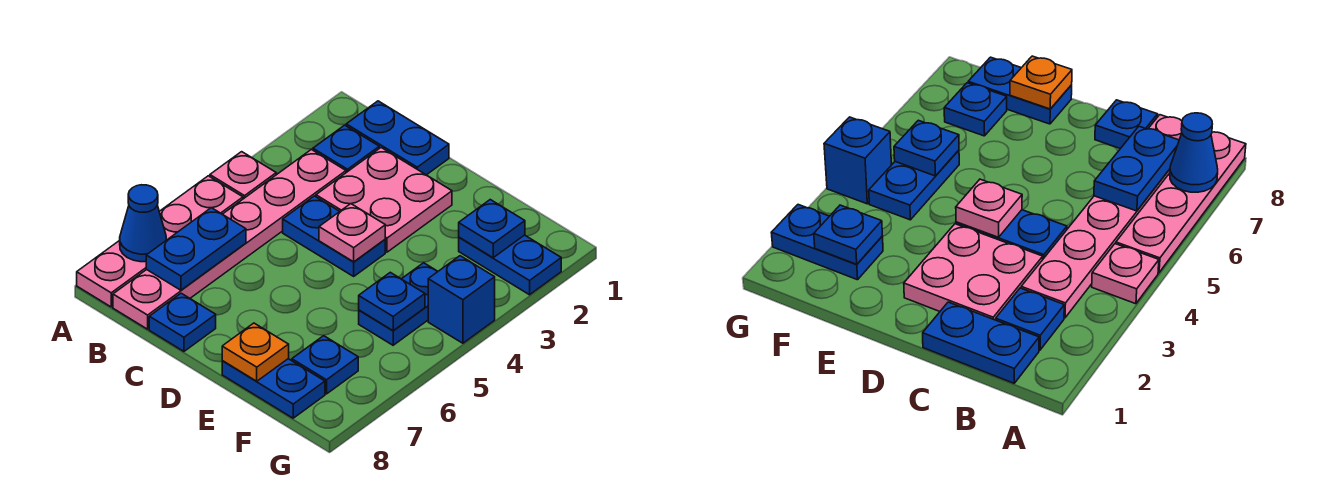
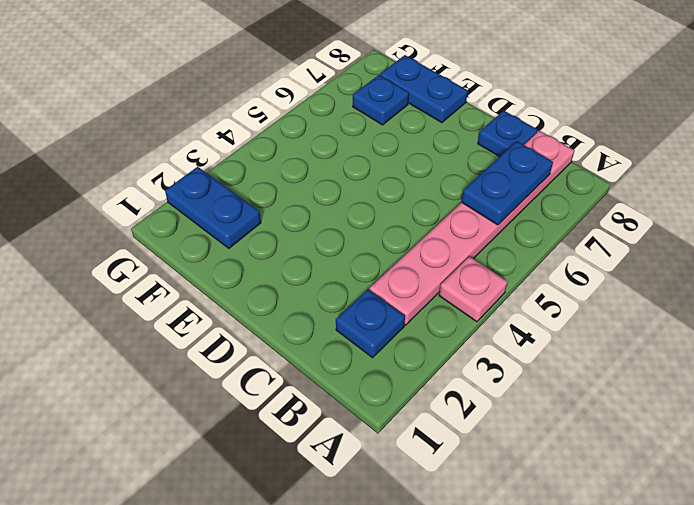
none -> pink 1x4 plate [77,176,243,307]
none -> blue 1x2 plate [346,101,449,175]
none -> pink 2x2 plate [316,148,452,252]

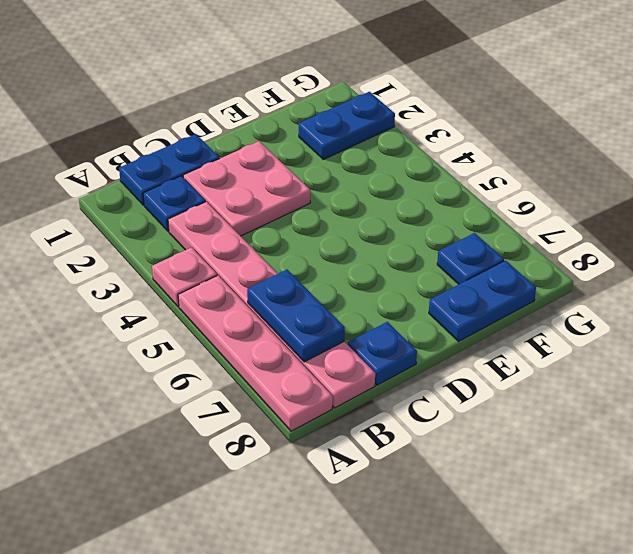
none -> blue 1x2 plate [283,196,385,276]
none -> blue 1x2 plate [359,263,438,345]
none -> blue 1x1 brick [428,256,495,343]

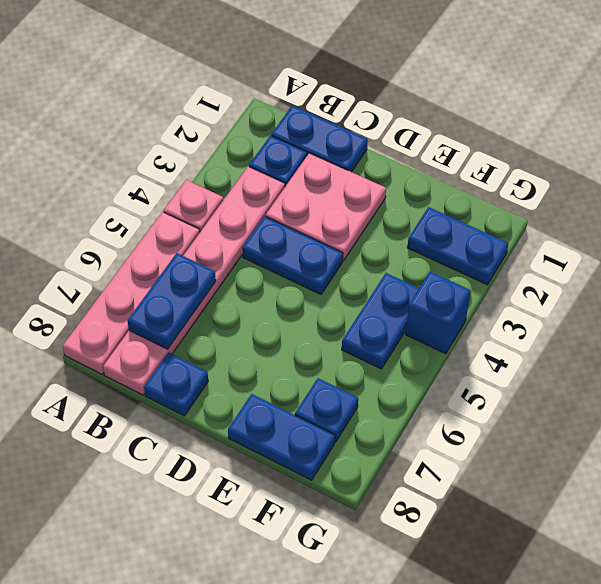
none -> blue 1x1 cone [120,185,166,262]
none -> pink 1x1 plate [319,204,385,262]
none -> orange 1x1 plate [222,323,289,381]

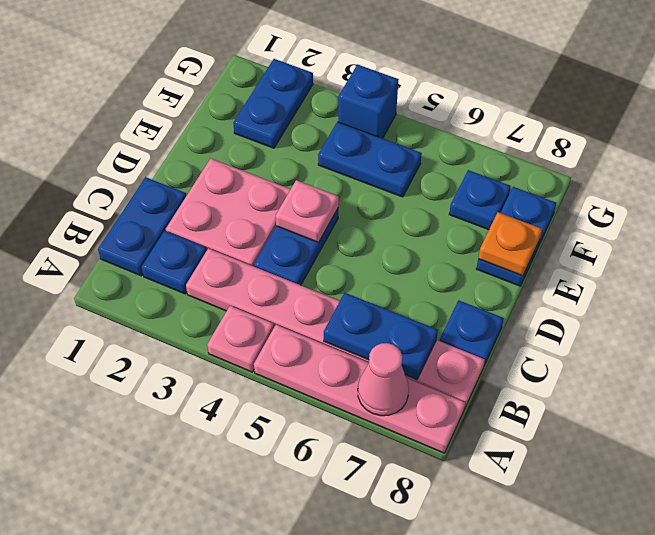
pink 1x1 cone [358,343,409,416] -> blue 1x1 cone [120,185,166,262]
none -> blue 1x1 plate [459,200,525,258]
none -> blue 1x1 plate [359,272,425,331]

